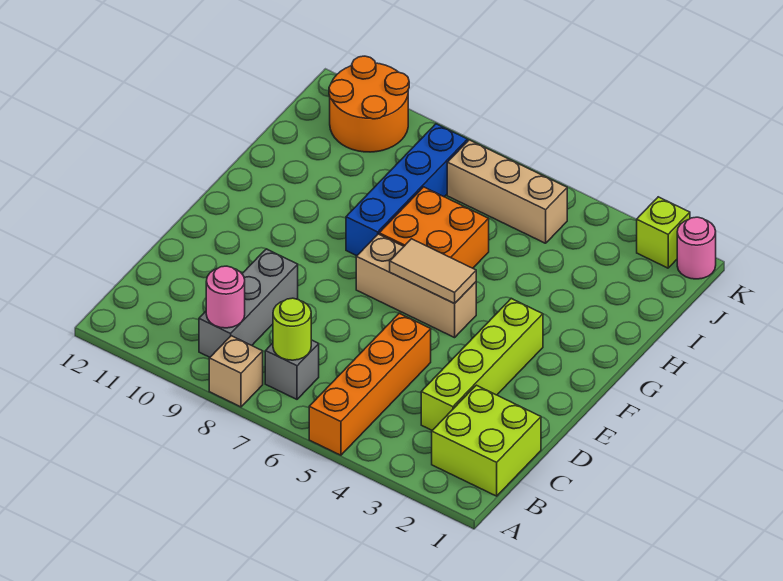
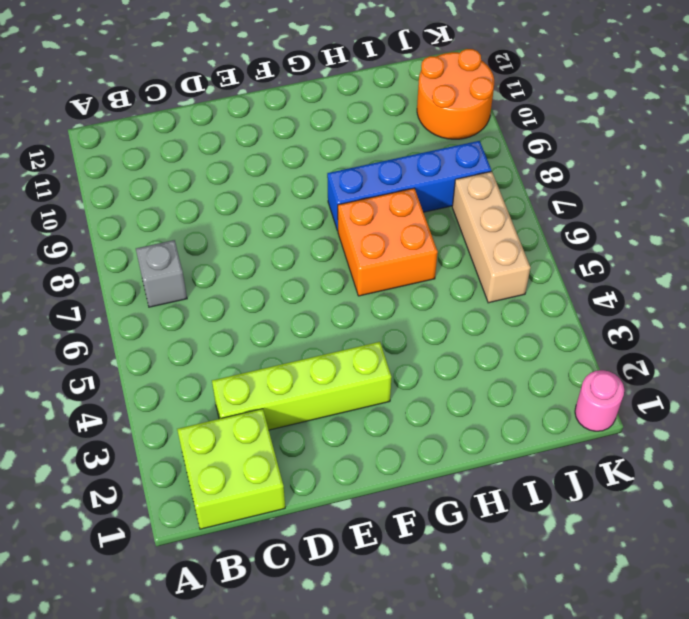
none -> orange 1x4 brick [309,313,431,455]
none -> tan 1x1 brick [209,336,263,407]
none -> grey 1x3 brick [199,249,298,357]

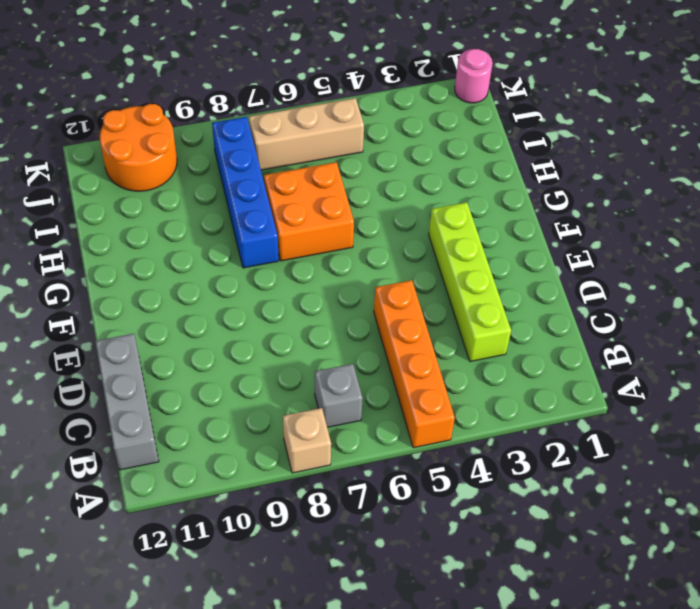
grey 1x3 brick [95,334,159,470] -> grey 1x3 brick moved to [199,249,298,357]
none -> lime 2x2 brick [432,385,541,496]
none -> tan 1x3 brick [356,234,476,338]
none -> lime 1x1 brick [637,197,690,268]

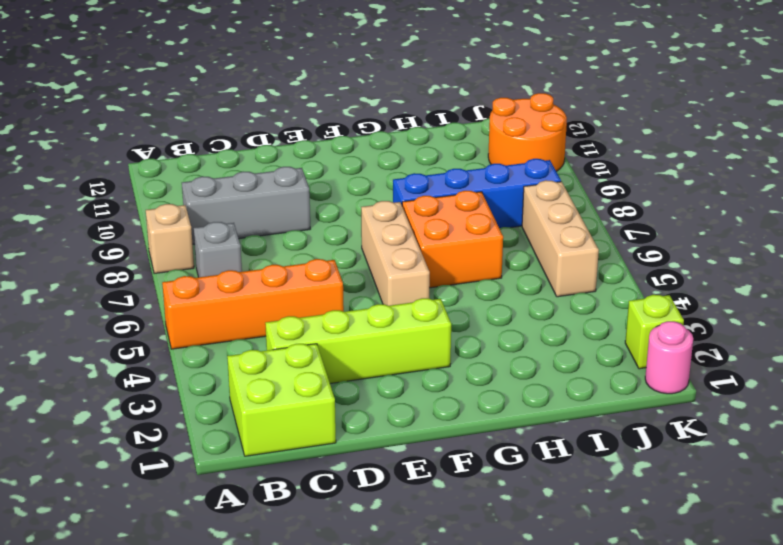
none -> lime 1x1 round brick [273,298,311,360]
none -> pink 1x1 round brick [206,266,245,328]
none -> tan 1x2 tile [390,239,476,304]

